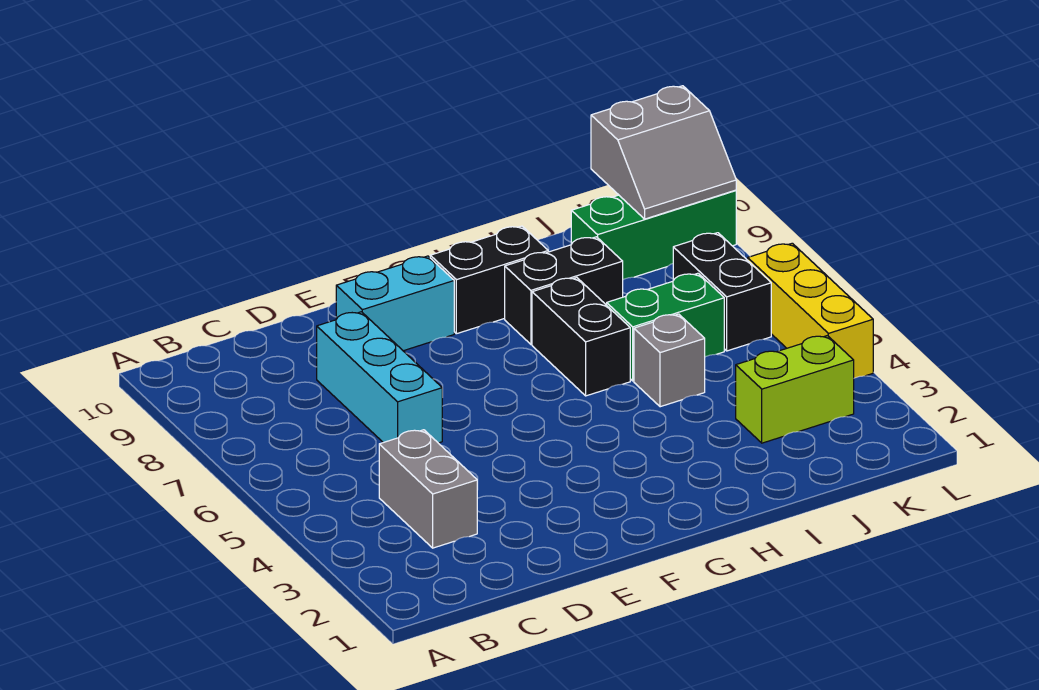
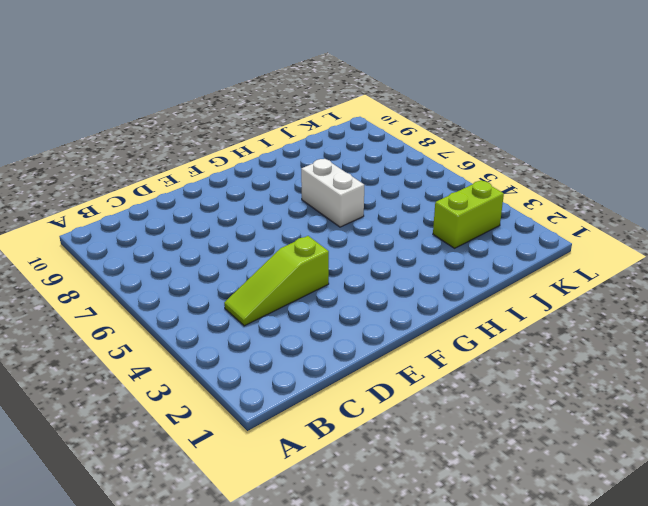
lime 1x3 slope [224,236,329,326] -> grey 1x2 brick [379,430,477,548]
white 1x2 brick [301,159,364,227] -> black 1x2 brick [532,278,630,396]
none -> cyan 1x3 brick [317,312,442,443]
none -> cyan 1x2 brick [336,256,454,351]
none -> black 1x2 brick [430,226,548,334]

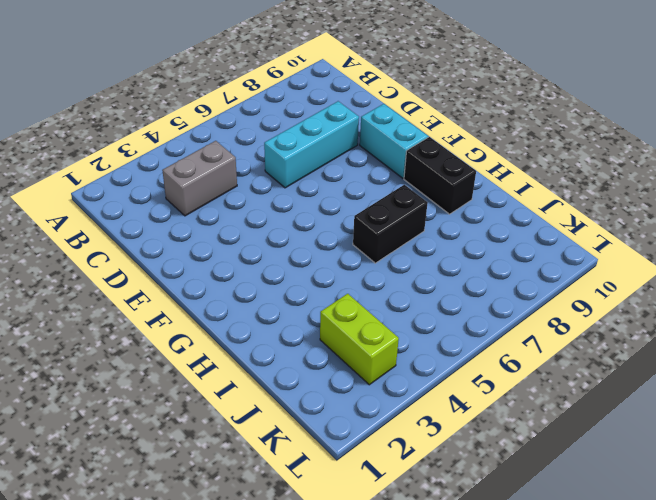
none -> black 1x2 brick [505,237,623,344]
none -> grey 1x1 brick [634,314,705,407]
none -> green 1x2 brick [607,273,724,381]

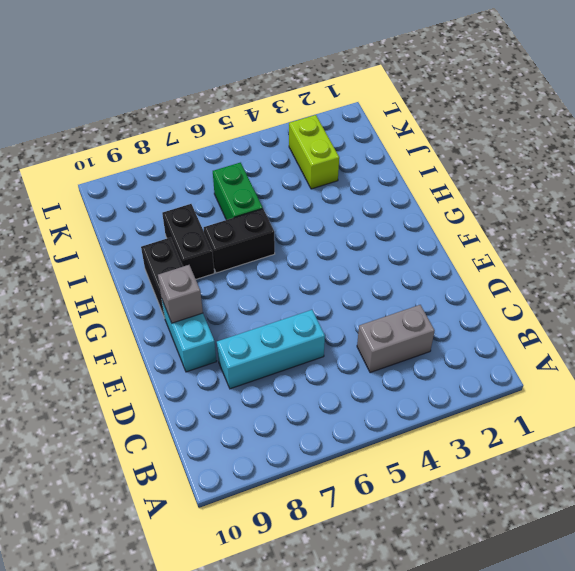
grey 1x1 brick [158,265,203,323] -> grey 1x1 brick moved to [634,314,705,407]
none -> green 1x3 brick [571,190,736,279]
none -> black 1x2 brick [673,233,771,351]
none -> yellow 1x3 brick [748,243,873,378]

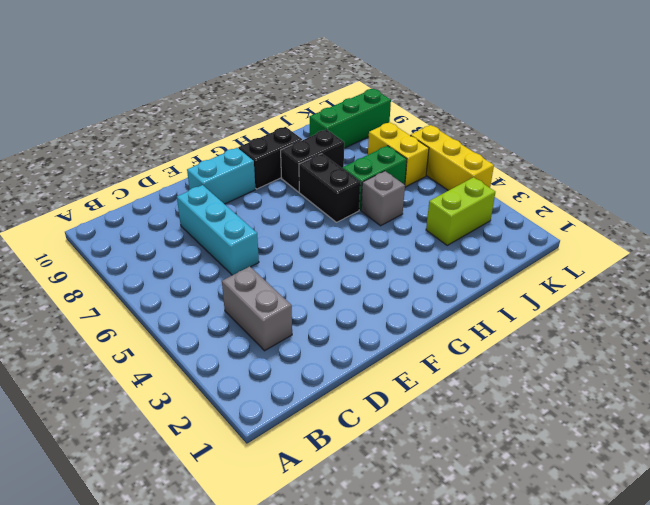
yellow 1x2 brick [368,122,429,187] -> black 1x2 brick [673,233,771,351]
none -> grey 2x2 slope [591,86,736,219]

